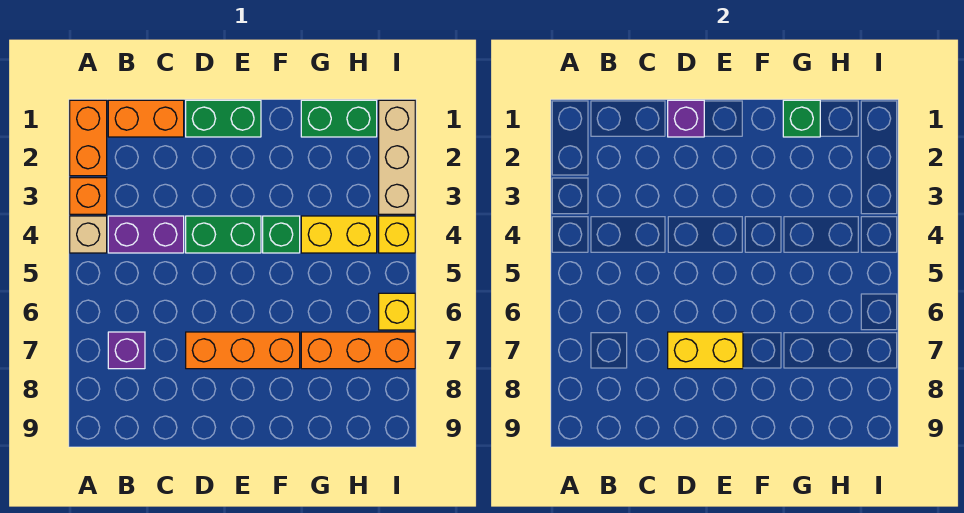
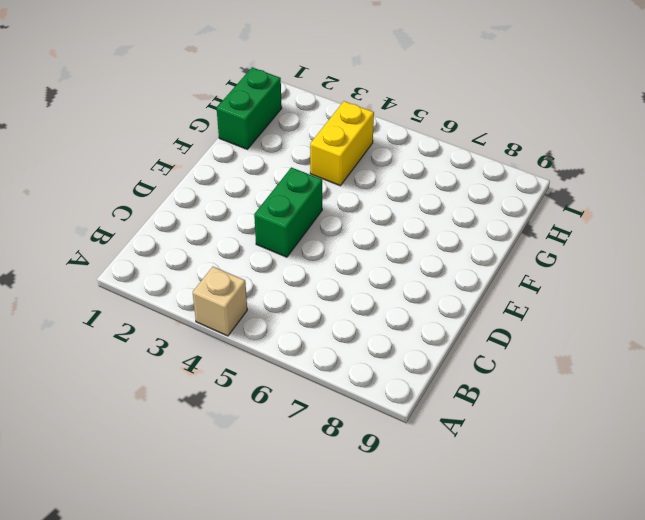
none -> orange 1x2 brick [70,100,107,176]
none -> orange 1x1 brick [70,178,107,214]
none -> orange 1x2 brick [108,100,184,137]

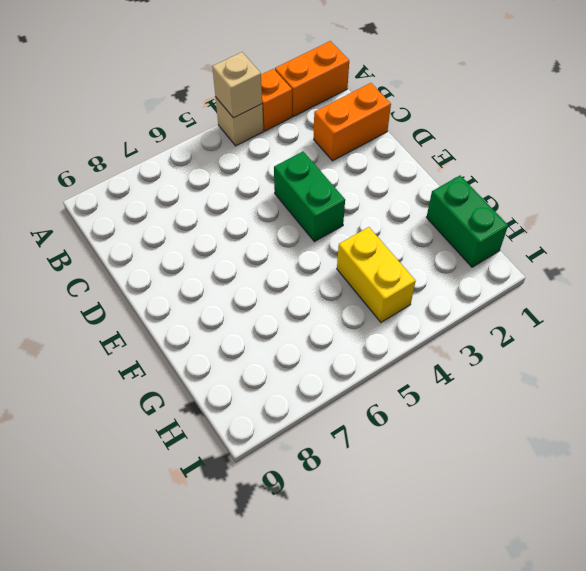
tan 1x1 brick [212,52,262,118] -> none
orange 1x2 brick [314,83,391,161] -> orange 1x2 brick turned to [108,100,184,137]
none -> purple 1x2 brick [108,216,184,253]
none -> purple 1x1 brick [108,332,145,369]
none -> green 1x2 brick [186,100,261,137]

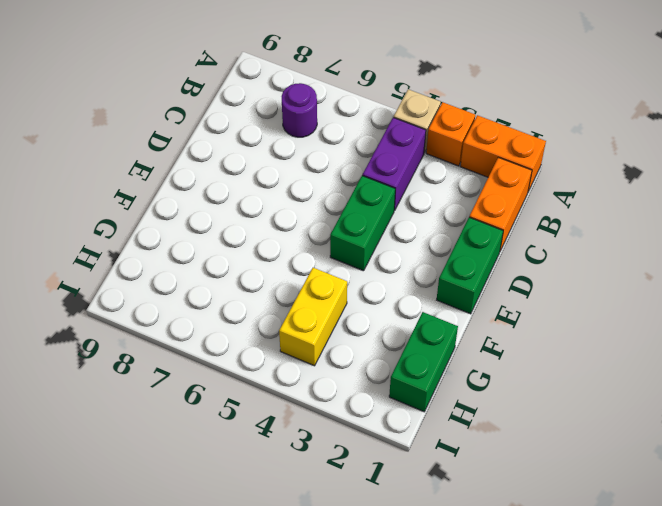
purple 1x1 round brick [282,83,317,137] -> purple 1x1 brick [108,332,145,369]
none -> orange 1x3 brick [186,332,300,369]
none -> green 1x1 brick [263,216,300,253]
none -> orange 1x3 brick [301,332,415,369]

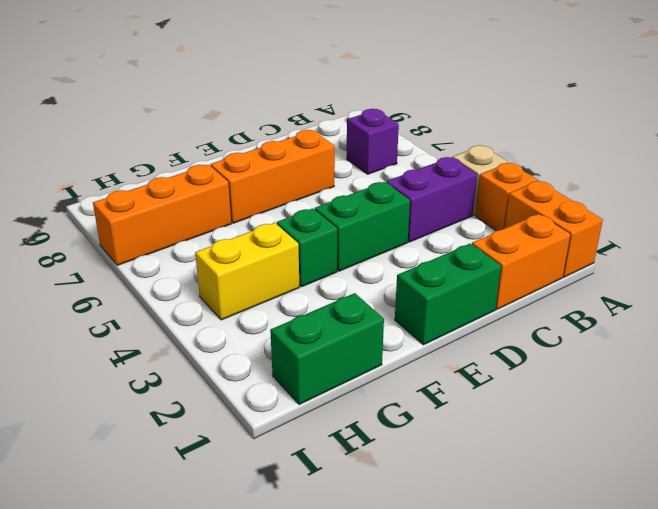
none -> tan 1x3 brick [379,100,415,214]
none -> yellow 1x1 brick [379,216,415,253]
none -> yellow 1x1 brick [379,293,415,330]

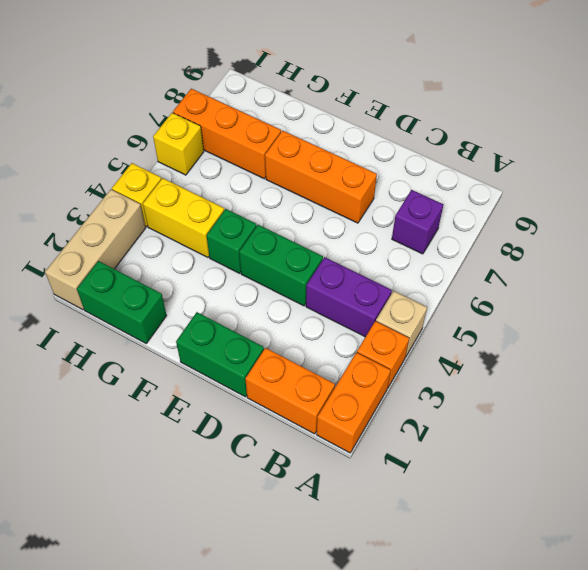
none -> purple 1x1 brick [668,100,704,137]
none -> yellow 1x2 brick [668,332,743,369]
none -> green 1x1 brick [783,100,820,137]

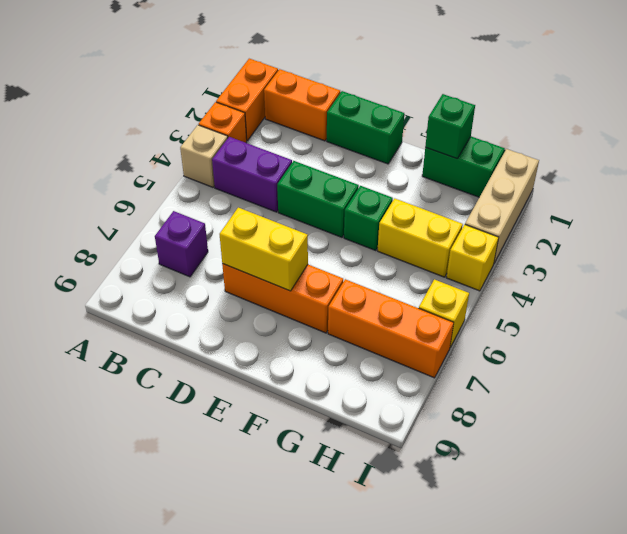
none -> purple 1x1 brick [668,100,704,137]

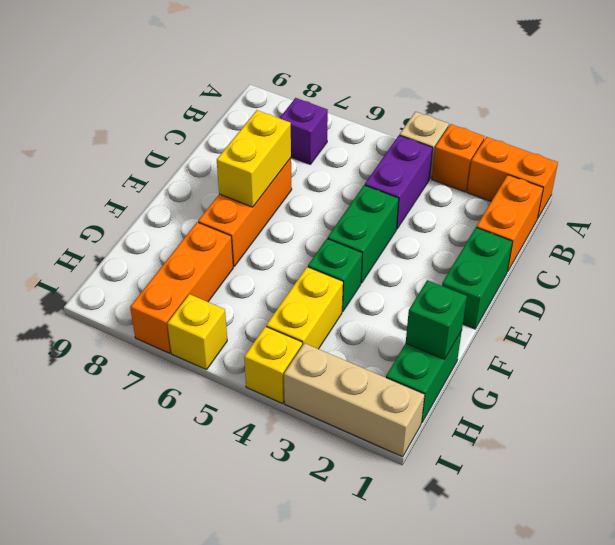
none -> purple 1x1 brick [668,100,704,137]

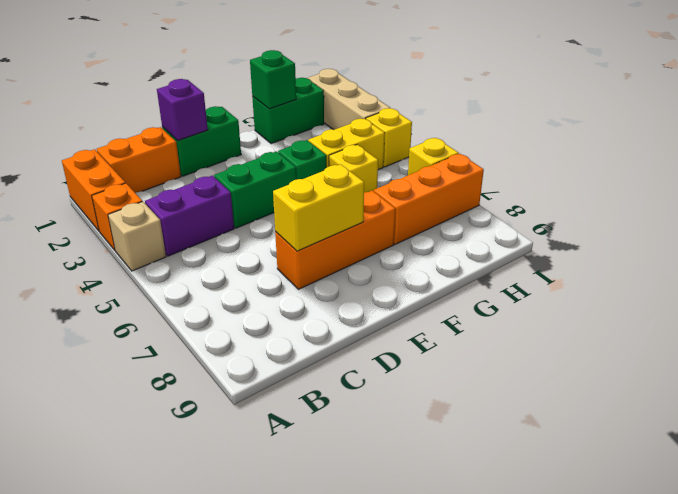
yellow 1x1 brick [329,145,378,193] -> none
none -> purple 1x1 brick [108,332,145,369]

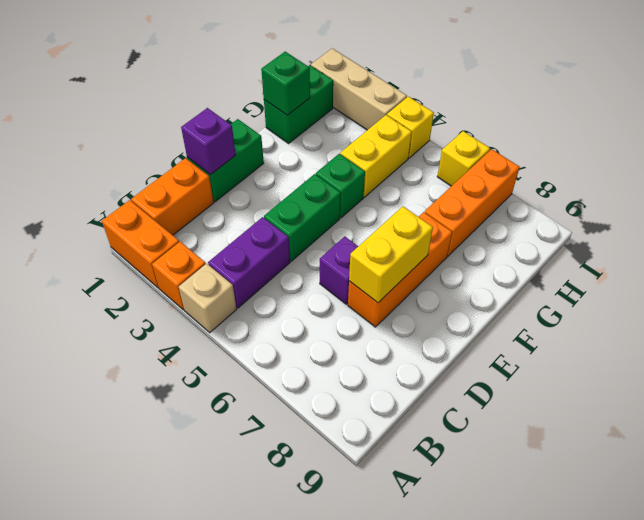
purple 1x1 brick [320,236,358,304] -> purple 1x1 brick moved to [108,332,145,369]

